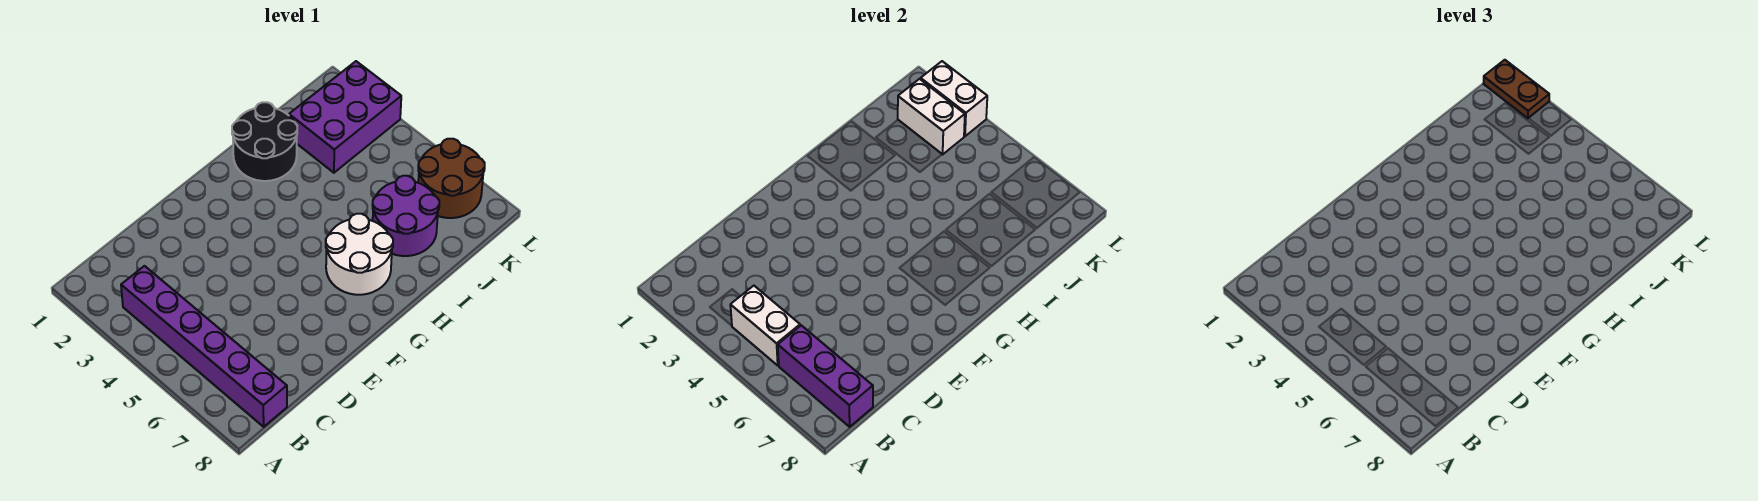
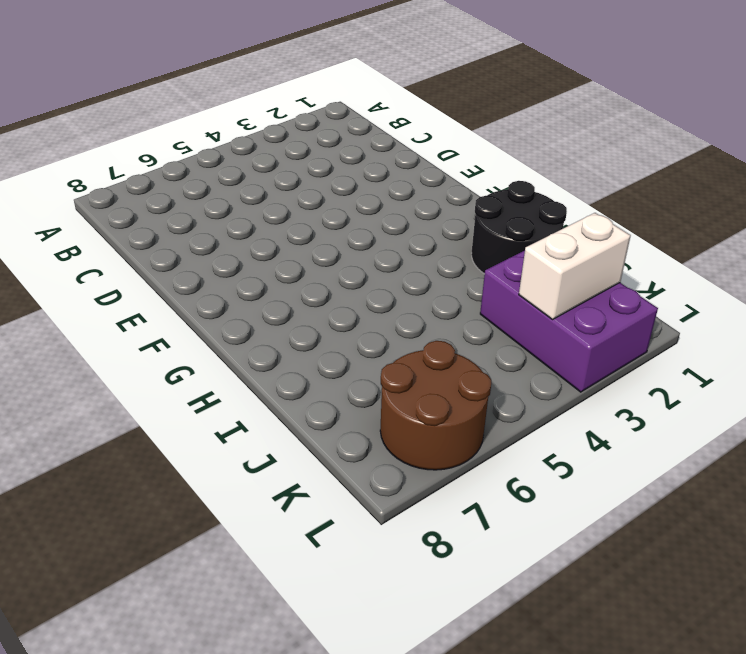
none -> purple 1x6 brick [121,266,287,427]
none -> white 2x2 round brick [326,214,393,295]

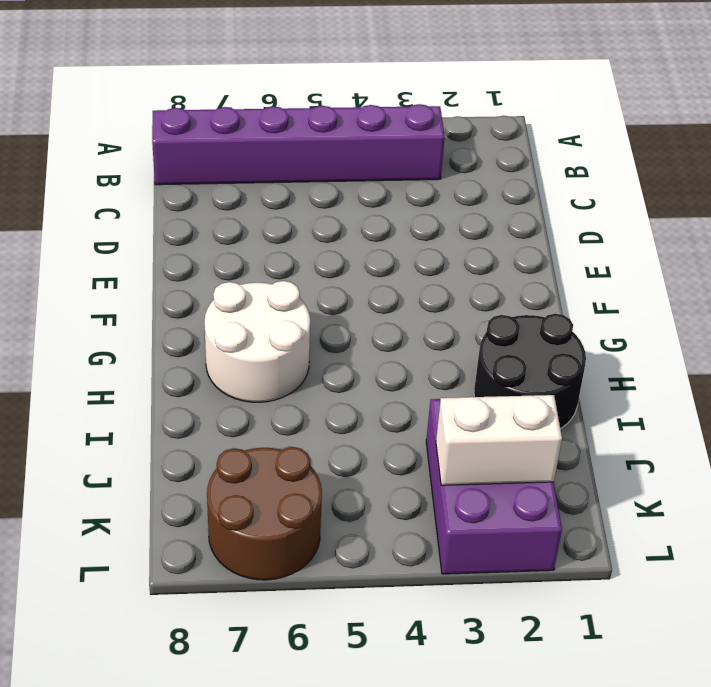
none -> purple 2x2 round brick [373,176,439,256]
none -> white 1x2 brick [730,286,800,365]

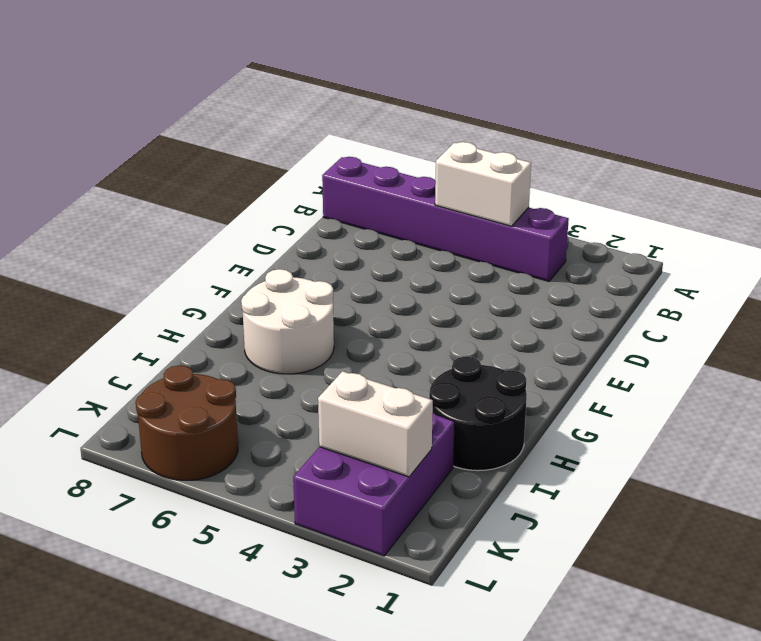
none -> purple 2x2 round brick [373,176,439,256]
none -> purple 1x3 brick [778,325,873,427]

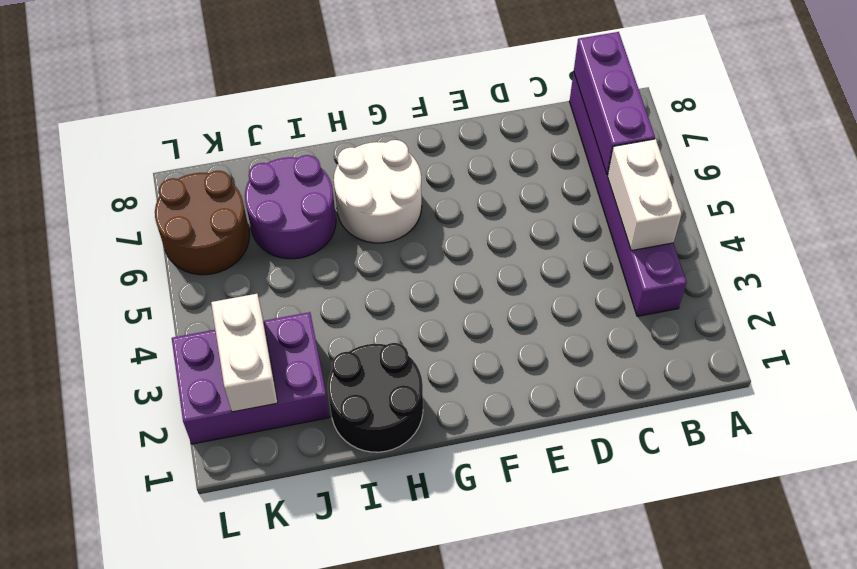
none -> white 1x2 brick [921,61,987,136]
none -> brown 1x2 plate [1483,60,1549,118]

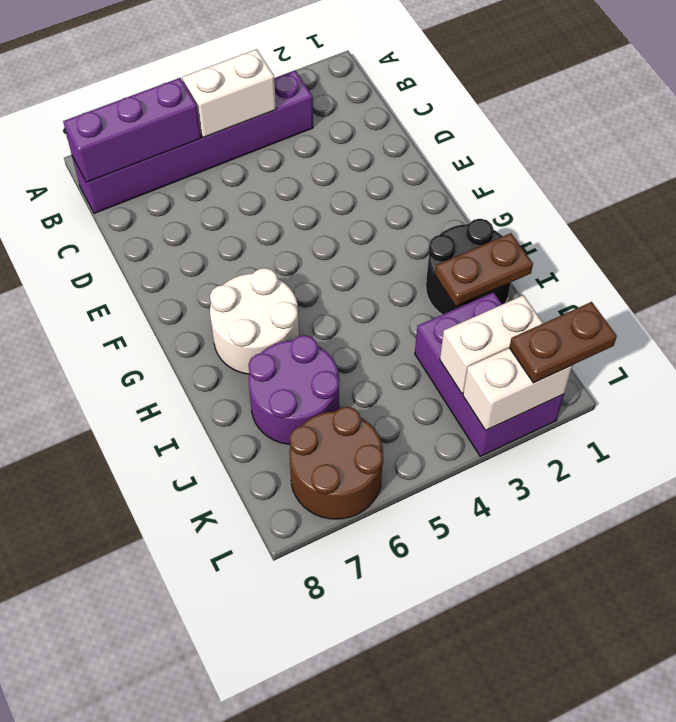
brown 1x2 plate [435,233,533,306] -> none

